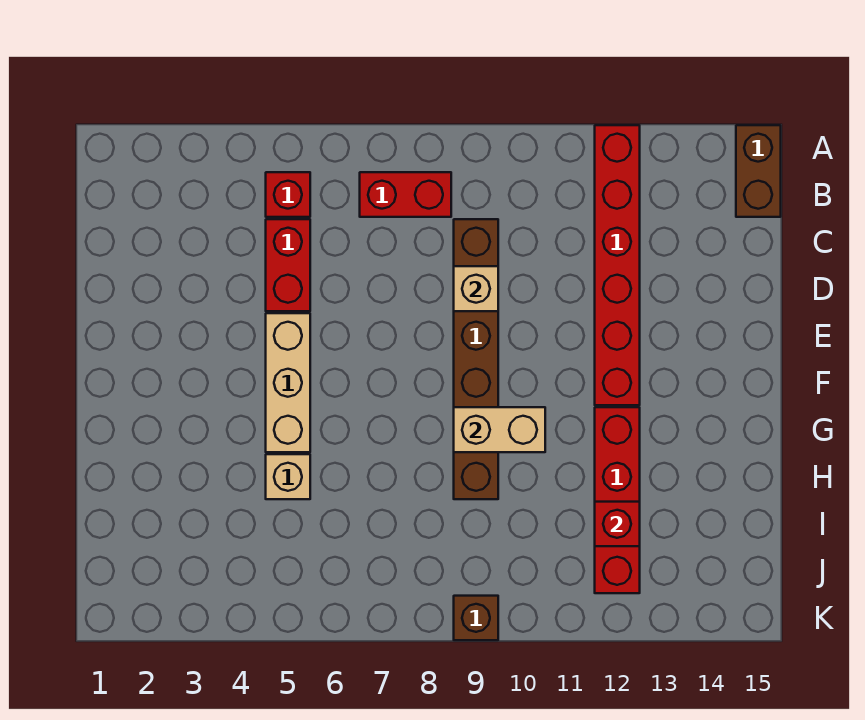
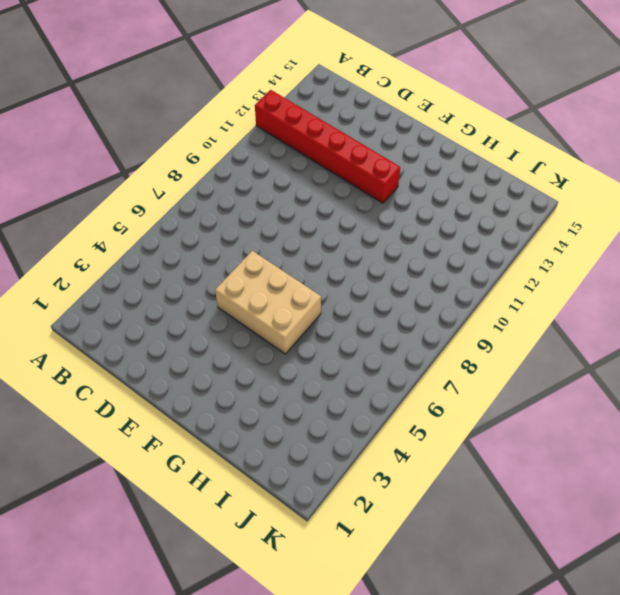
tan 2x3 brick [215,251,321,354] -> tan 1x3 brick [266,313,310,452]
none -> brown 1x2 brick [736,125,781,217]
none -> red 1x1 brick [266,172,310,217]
none -> red 1x2 brick [360,172,451,217]

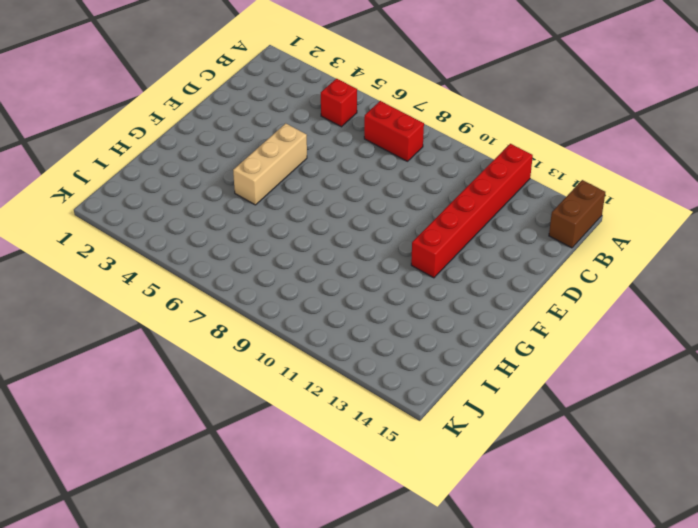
none -> red 1x2 brick [266,219,310,311]
none -> brown 1x6 brick [454,219,498,499]
none -> red 1x4 brick [595,407,640,593]

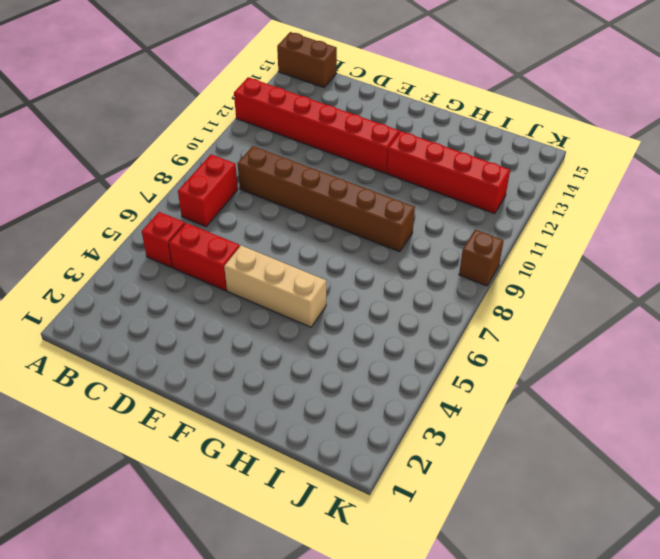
none -> tan 1x1 brick [266,454,310,499]
none -> tan 1x1 brick [454,266,498,311]
none -> tan 1x2 brick [454,407,545,452]

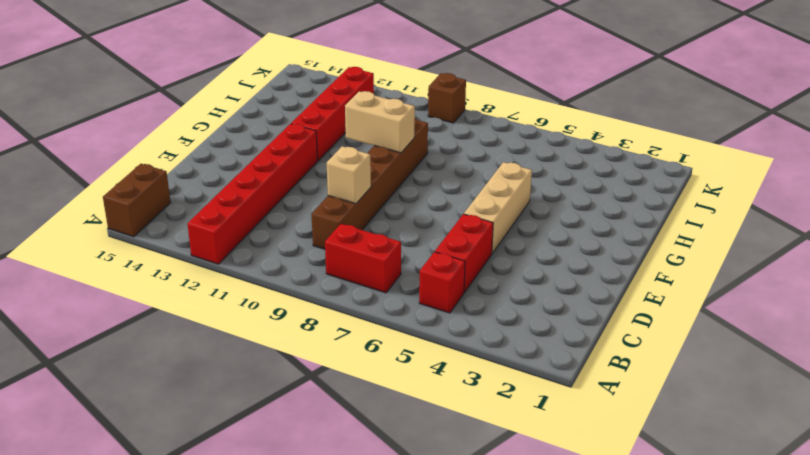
none -> tan 1x1 brick [266,454,310,499]
none -> red 1x1 brick [595,502,640,546]

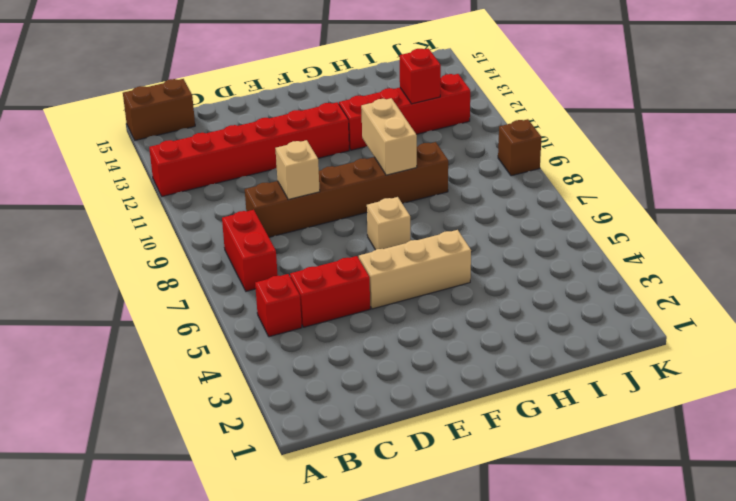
tan 1x1 brick [367,197,410,250] -> tan 1x1 brick moved to [266,454,310,499]

